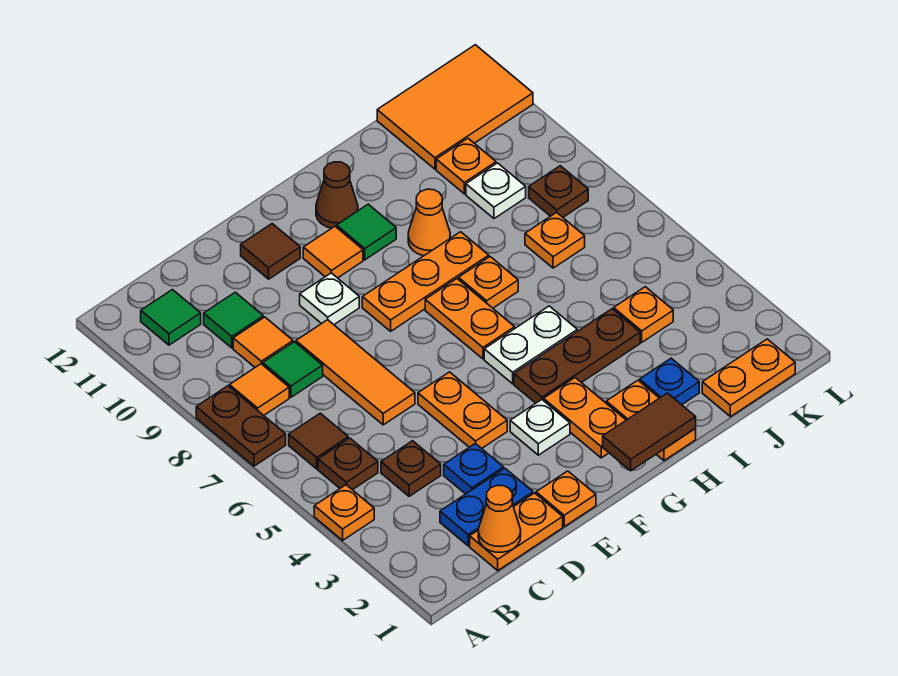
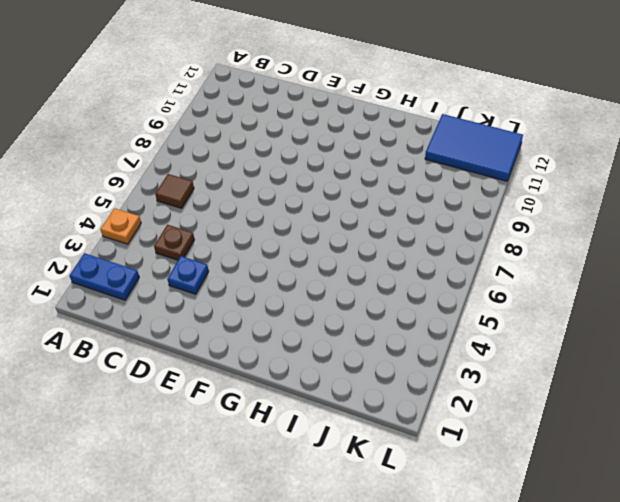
blue 1x2 plate [70,253,139,300] -> blue 1x2 plate moved to [440,468,533,546]
blue 2x3 tile [425,114,523,181] -> orange 2x3 tile [377,45,533,169]
none -> brown 1x2 plate [196,386,286,466]
none -> brown 1x1 plate [318,438,378,490]
none -> orange 1x1 tile [229,364,289,415]
none -> green 1x1 tile [141,290,201,345]

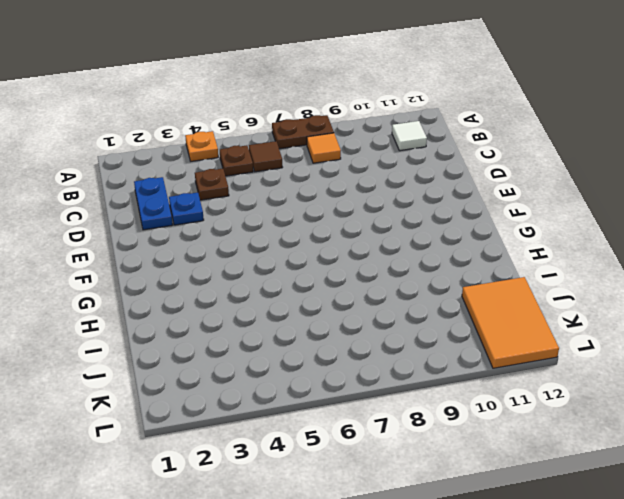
white 1x1 tile [392,121,427,151] -> green 1x1 tile [141,290,201,345]
none -> orange 1x2 plate [470,493,563,571]
none -> green 1x1 tile [263,342,323,397]
none -> orange 1x1 tile [233,317,293,367]
none -> green 1x1 tile [204,292,263,348]

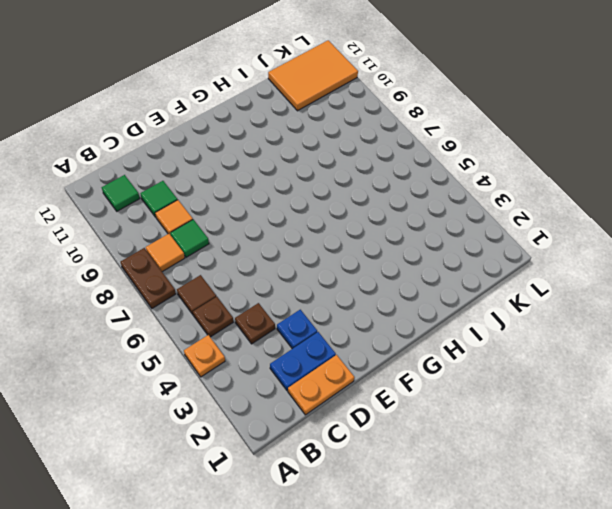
none -> orange 1x3 tile [296,320,415,425]
none -> orange 1x1 plate [536,471,596,527]
none -> orange 1x2 plate [418,372,507,448]
none -> white 1x1 plate [300,273,359,325]

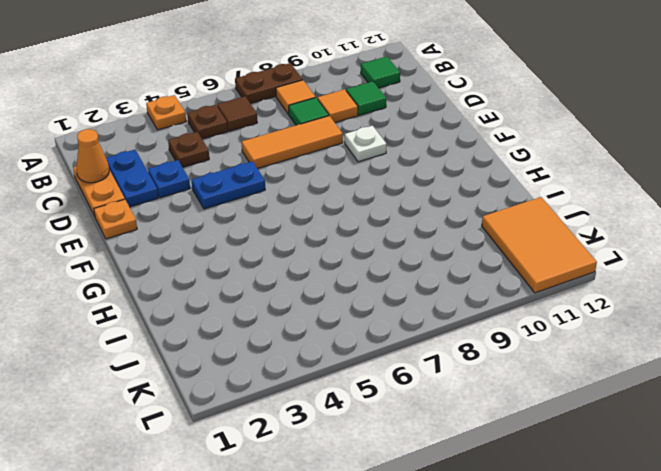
blue 1x2 plate [192,161,265,209] -> orange 1x2 plate [418,372,507,448]
none -> brown 1x1 tile [241,224,300,279]
none -> white 1x1 plate [510,400,570,455]
none -> orange 1x3 plate [362,232,489,331]
none -> orange 1x1 tile [303,226,363,278]

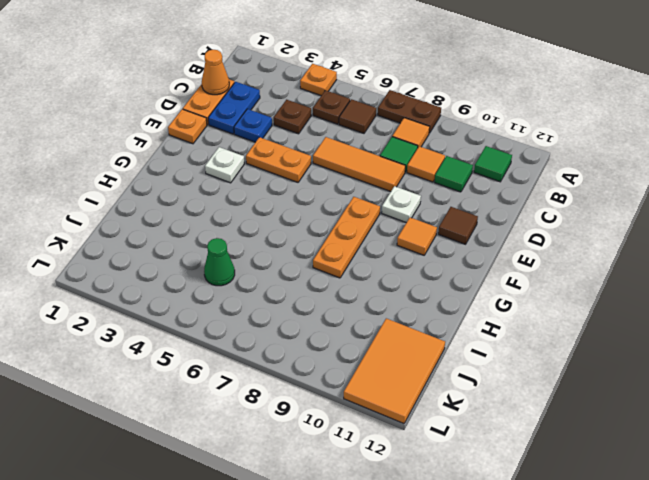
green 1x1 cone [204,238,235,286] -> none
none -> orange 1x2 plate [543,378,626,458]
none -> brown 1x3 plate [514,309,640,403]
none -> white 1x2 plate [484,306,577,384]
none -> orange 1x2 plate [425,279,515,359]

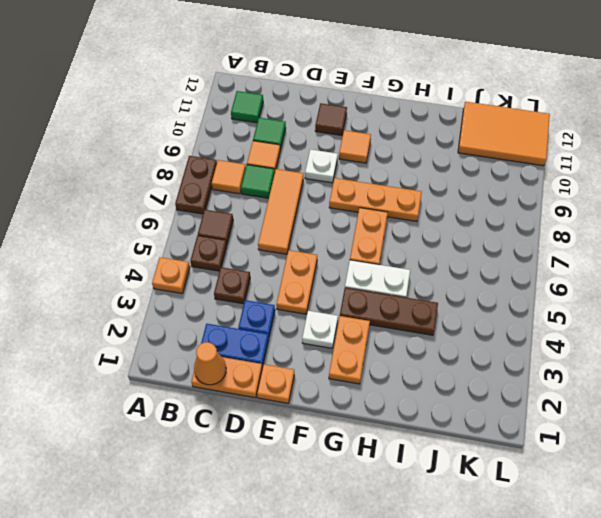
none -> green 1x1 tile [337,204,396,260]
none -> brown 1x1 cone [316,162,358,228]
none -> orange 1x2 plate [606,380,696,461]
none -> orange 1x1 plate [459,257,518,308]

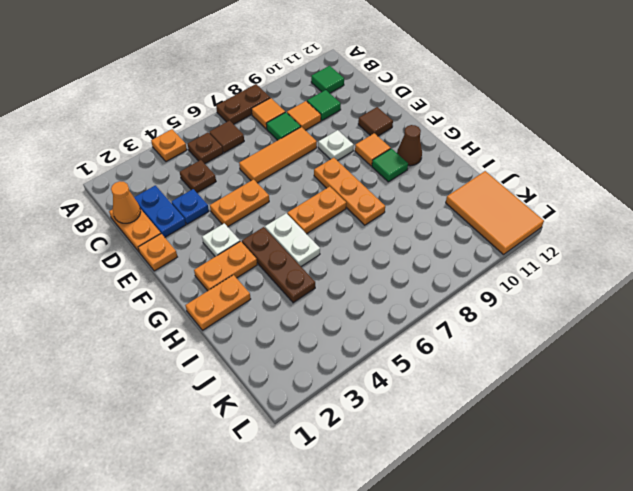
none -> orange 1x1 plate [459,257,518,308]
none -> orange 1x1 cone [408,189,450,256]
none -> blue 1x1 plate [640,358,699,405]
none -> orange 1x2 plate [702,339,795,417]

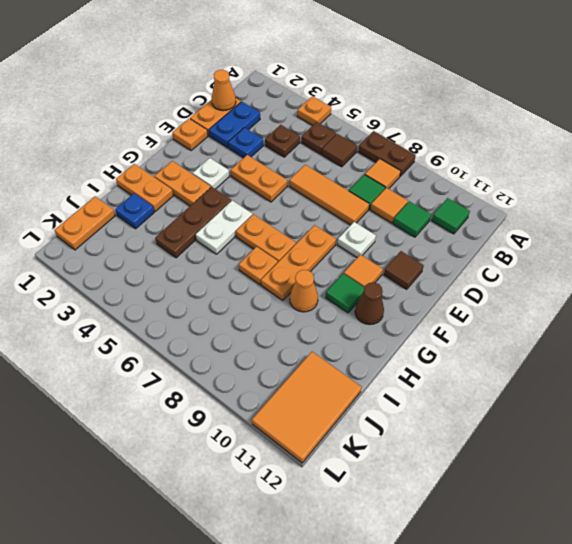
none -> orange 1x1 plate [614,287,673,342]
none -> orange 1x1 plate [525,212,585,268]
none -> white 1x1 plate [466,163,526,219]
none -> orange 1x1 plate [436,138,496,194]

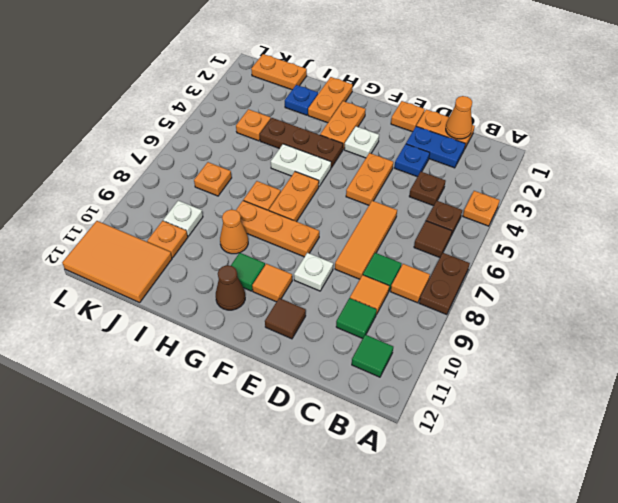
none -> brown 1x1 plate [529,166,588,217]
none -> brown 1x2 tile [603,393,696,471]

